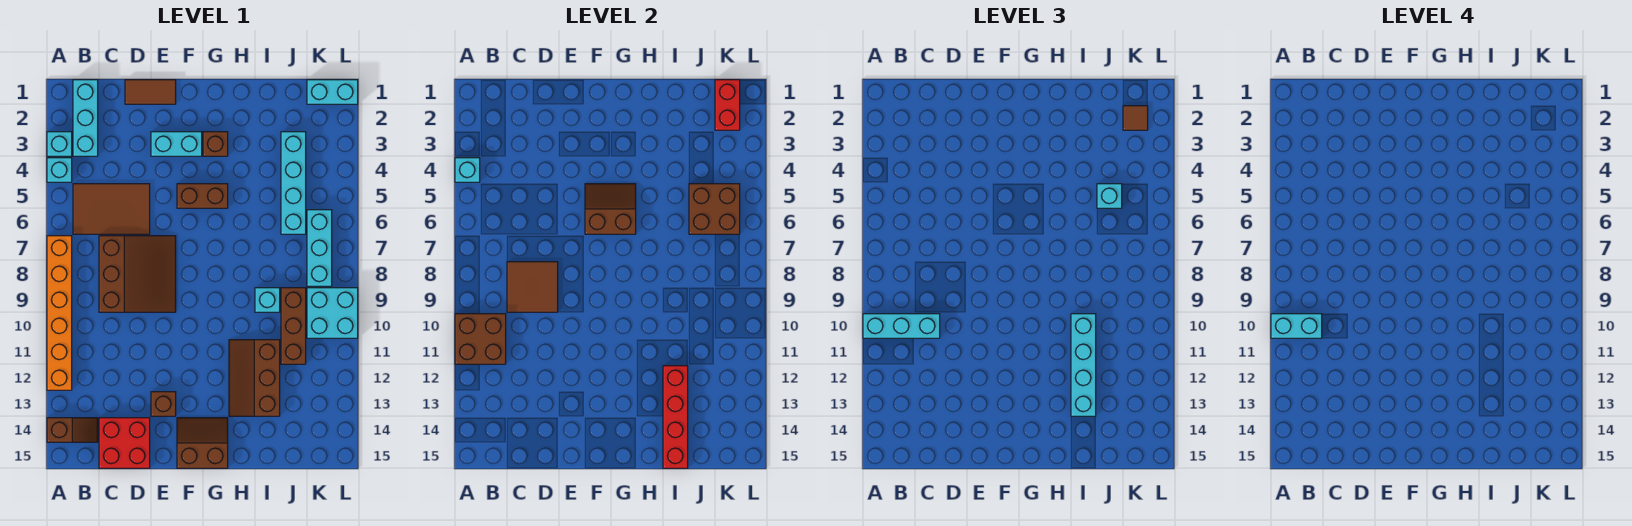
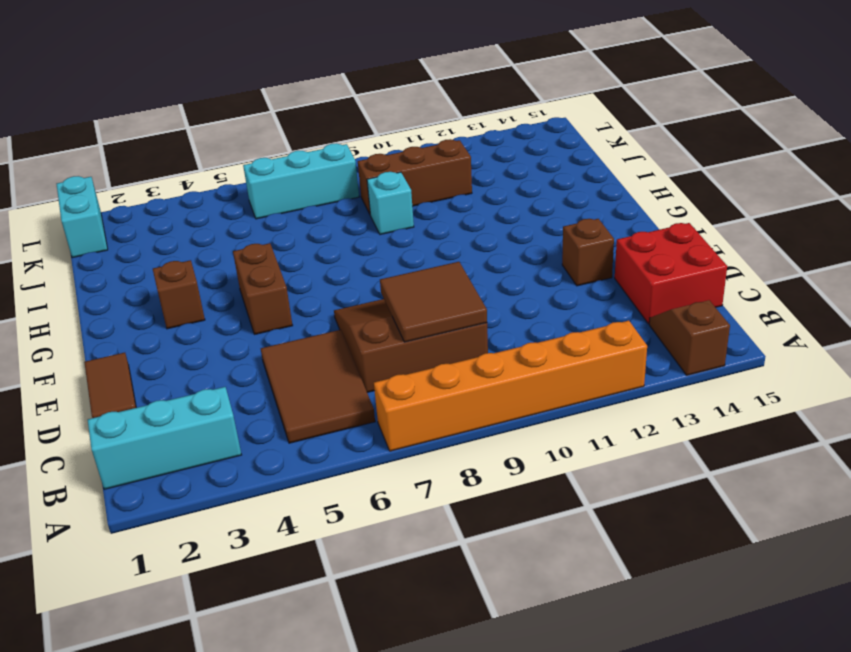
none -> cyan 1x1 brick [47,132,72,156]
none -> cyan 1x1 brick [47,158,72,182]
none -> cyan 1x2 brick [151,132,202,156]
none -> brown 2x2 slope [177,418,228,468]

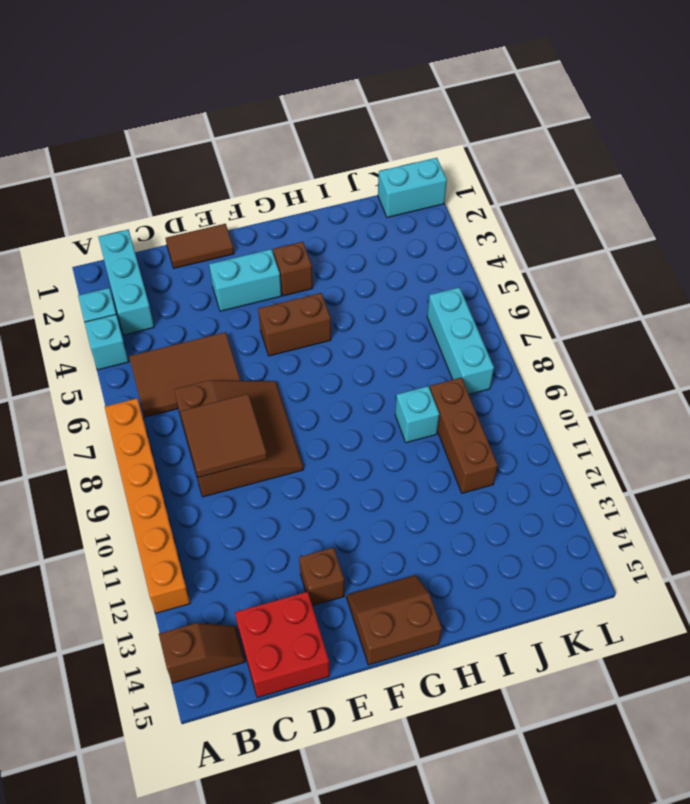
none -> brown 2x3 slope [229,340,280,416]
none -> cyan 1x4 brick [281,132,306,234]
none -> cyan 2x2 brick [307,288,358,338]
none -> cyan 1x1 brick [455,158,480,182]

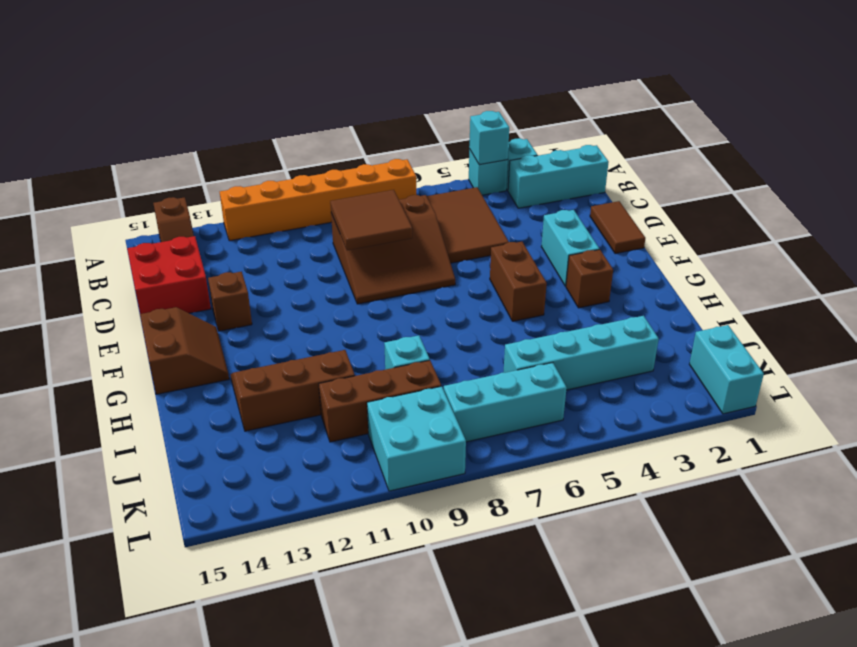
none -> brown 2x2 brick [455,314,506,364]
none -> brown 2x2 slope [585,184,636,234]
none -> red 1x4 brick [663,366,688,468]
none -> brown 2x2 brick [689,184,740,234]

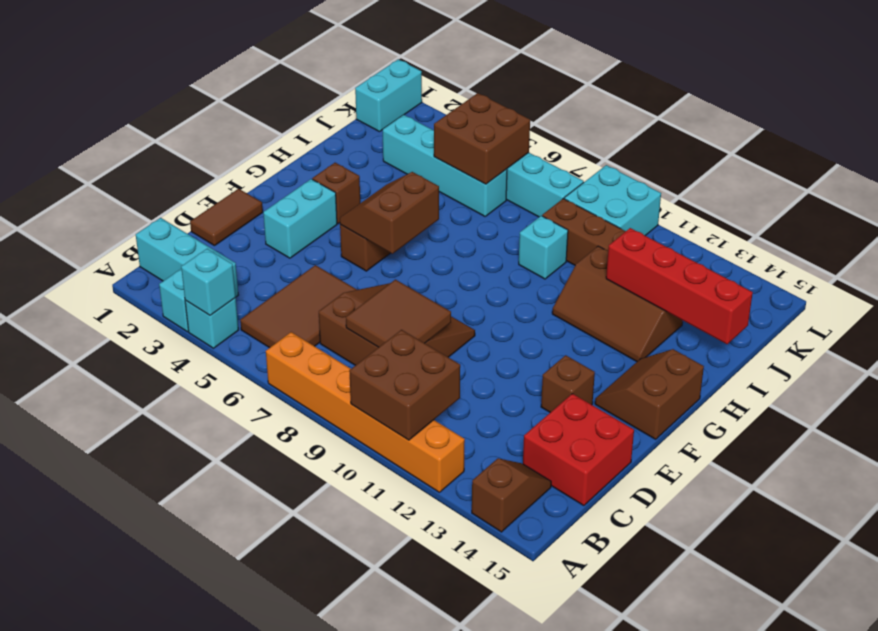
none -> red 1x2 brick [715,80,740,130]
none -> cyan 1x3 brick [863,314,940,338]
none -> cyan 1x4 brick [1071,314,1096,416]
none -> cyan 1x1 brick [1097,184,1122,208]

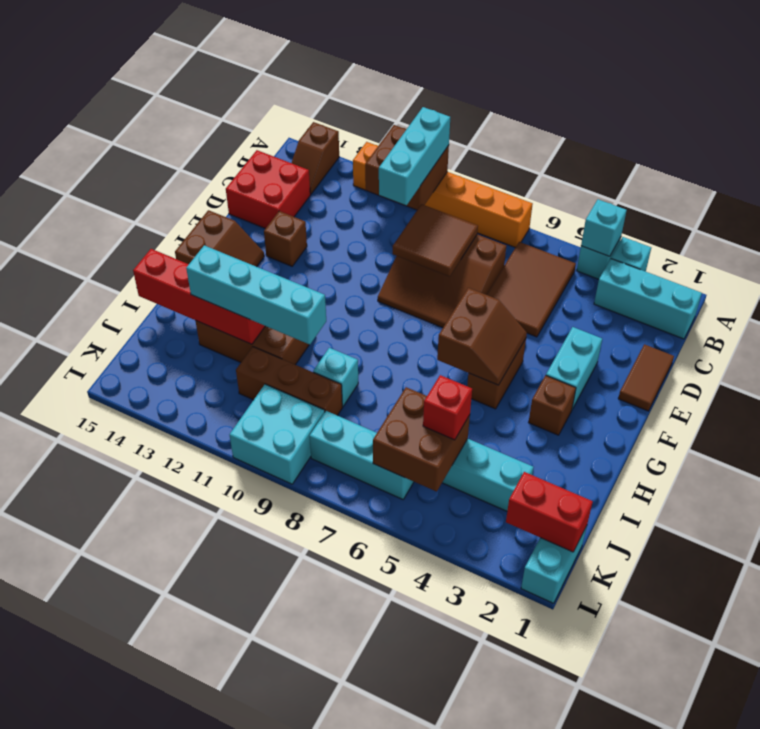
red 1x1 brick [423,375,472,440] -> cyan 1x1 brick [1097,184,1122,208]
none -> brown 1x1 tile [1123,106,1148,130]
none -> cyan 1x2 brick [1271,314,1322,338]

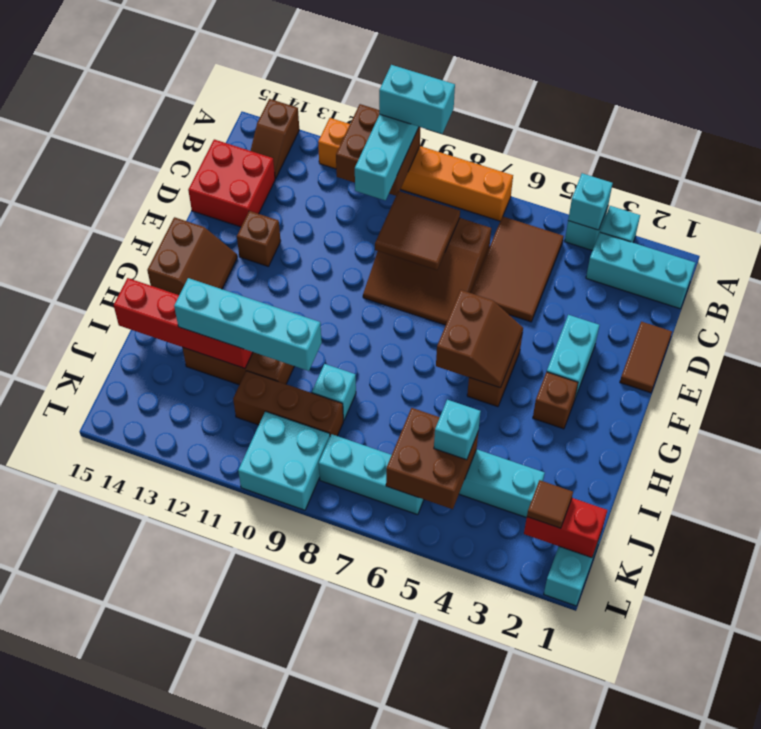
cyan 1x2 brick [379,65,455,134] -> cyan 1x2 brick turned to [1271,314,1322,338]

